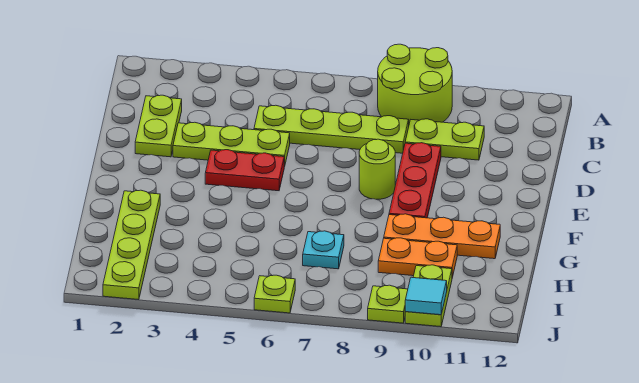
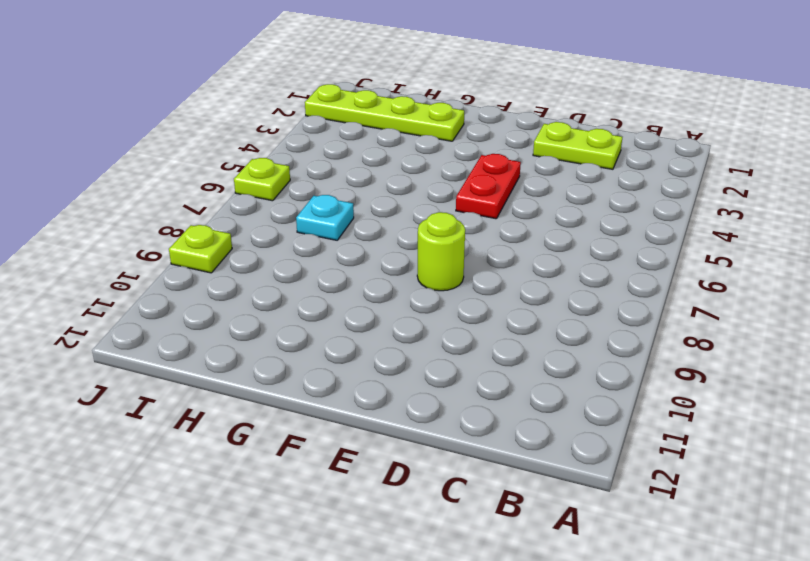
none -> lime 2x2 round brick [378,44,452,123]
none -> lime 1x4 plate [254,105,409,153]
none -> lime 1x2 plate [405,119,484,160]

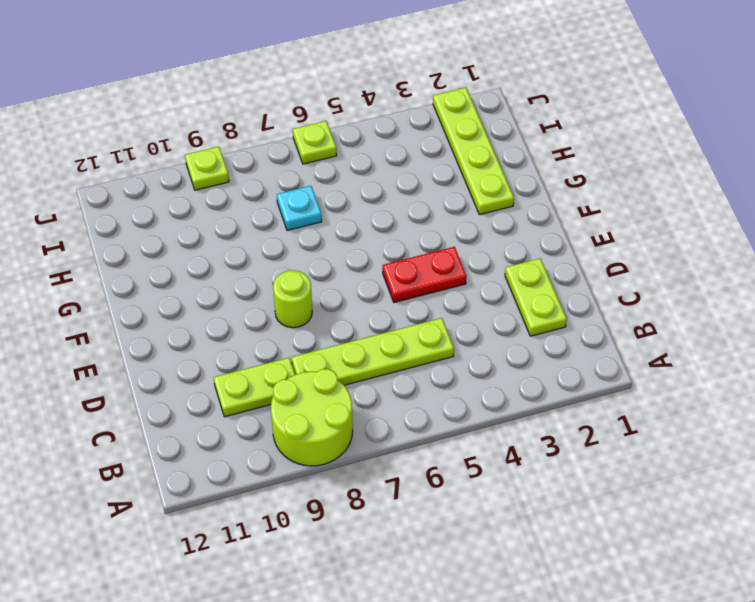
none -> lime 1x3 plate [173,122,290,167]
none -> red 1x3 plate [389,143,441,218]
none -> orange 1x3 plate [384,214,500,259]

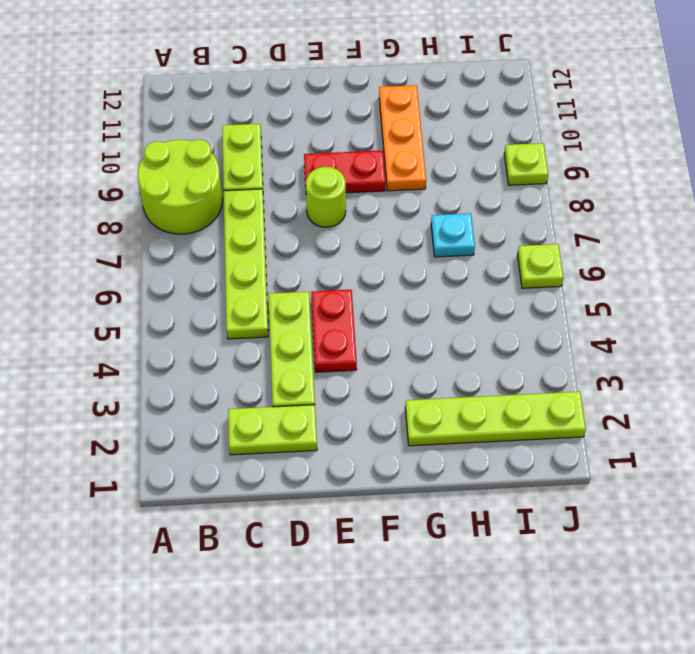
red 1x2 plate [304,150,385,193] -> red 1x3 plate [389,143,441,218]
none -> orange 1x2 plate [378,238,457,277]
none -> lime 1x2 plate [405,265,452,327]
none -> cyan 1x1 tile [405,277,447,315]

